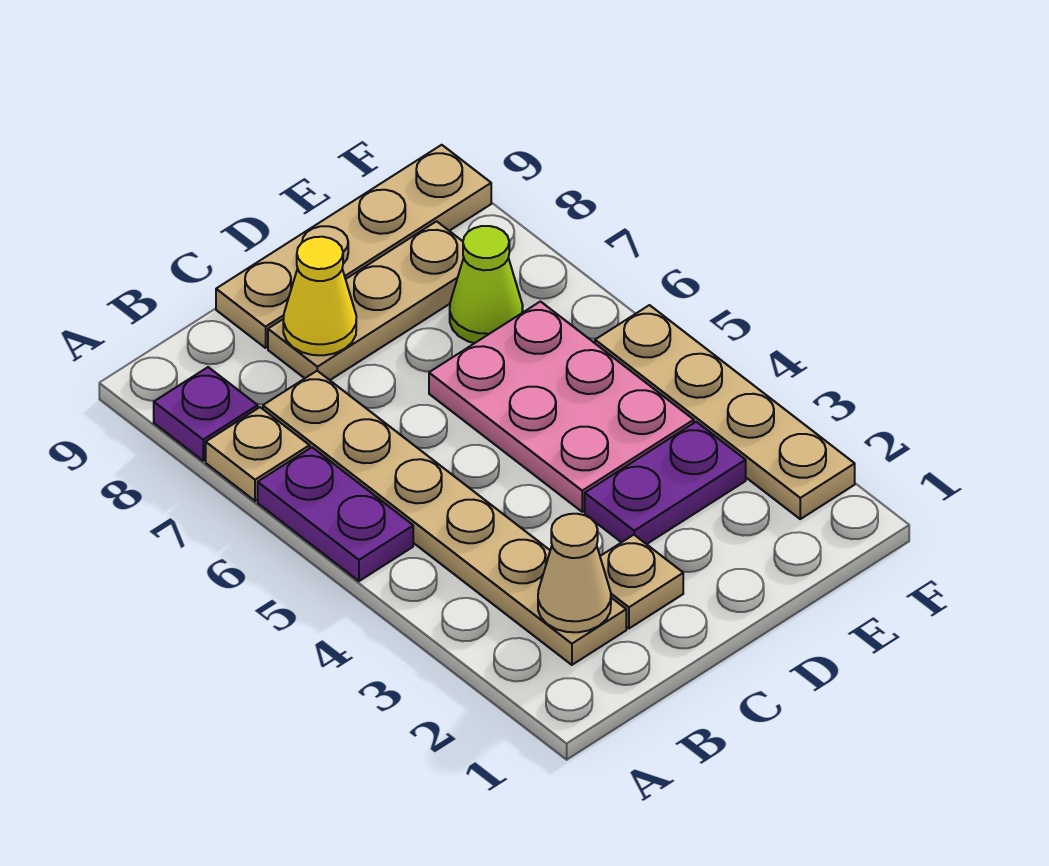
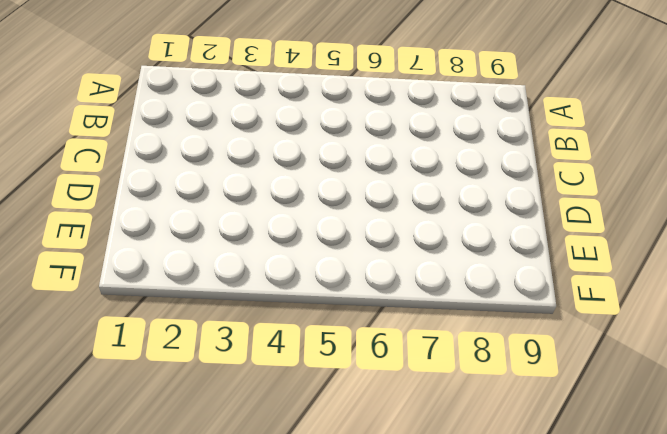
none -> purple 1x2 plate [258,447,413,581]
none -> tan 1x1 plate [206,407,310,501]
none -> purple 1x1 plate [154,367,258,461]

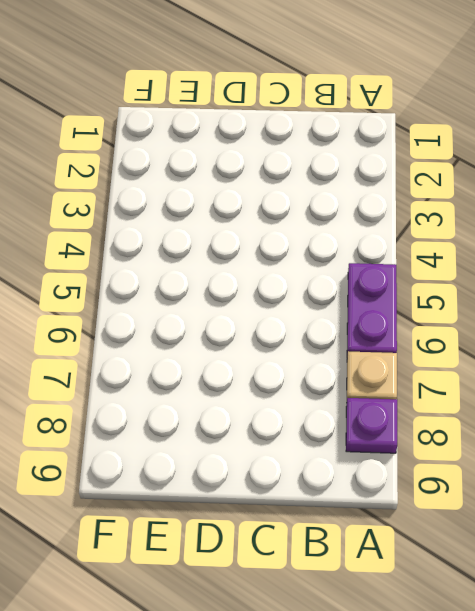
none -> tan 1x6 plate [263,371,626,665]
none -> tan 1x1 plate [600,535,683,628]
none -> tan 1x3 plate [268,221,464,380]

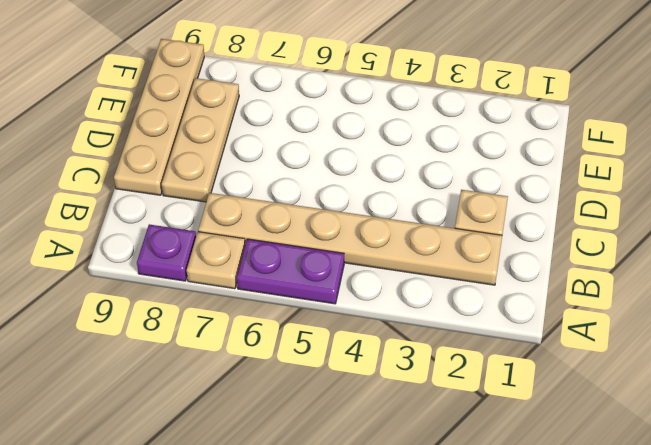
none -> purple 1x2 plate [585,422,746,544]
none -> pink 2x3 plate [429,302,694,512]
none -> lime 1x1 cone [450,226,523,343]

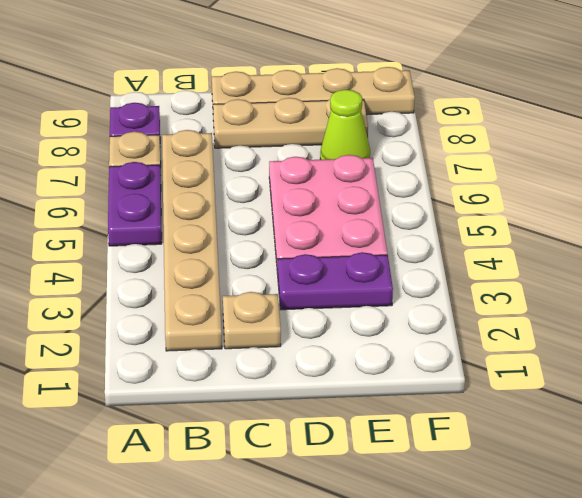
none -> tan 1x4 plate [595,305,855,519]
none -> tan 1x1 cone [538,514,611,632]
none -> yellow 1x1 cone [283,237,356,355]

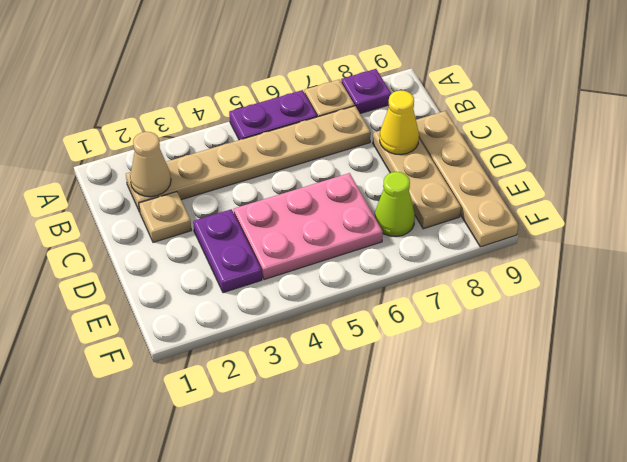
none -> tan 1x4 plate [595,305,855,519]

